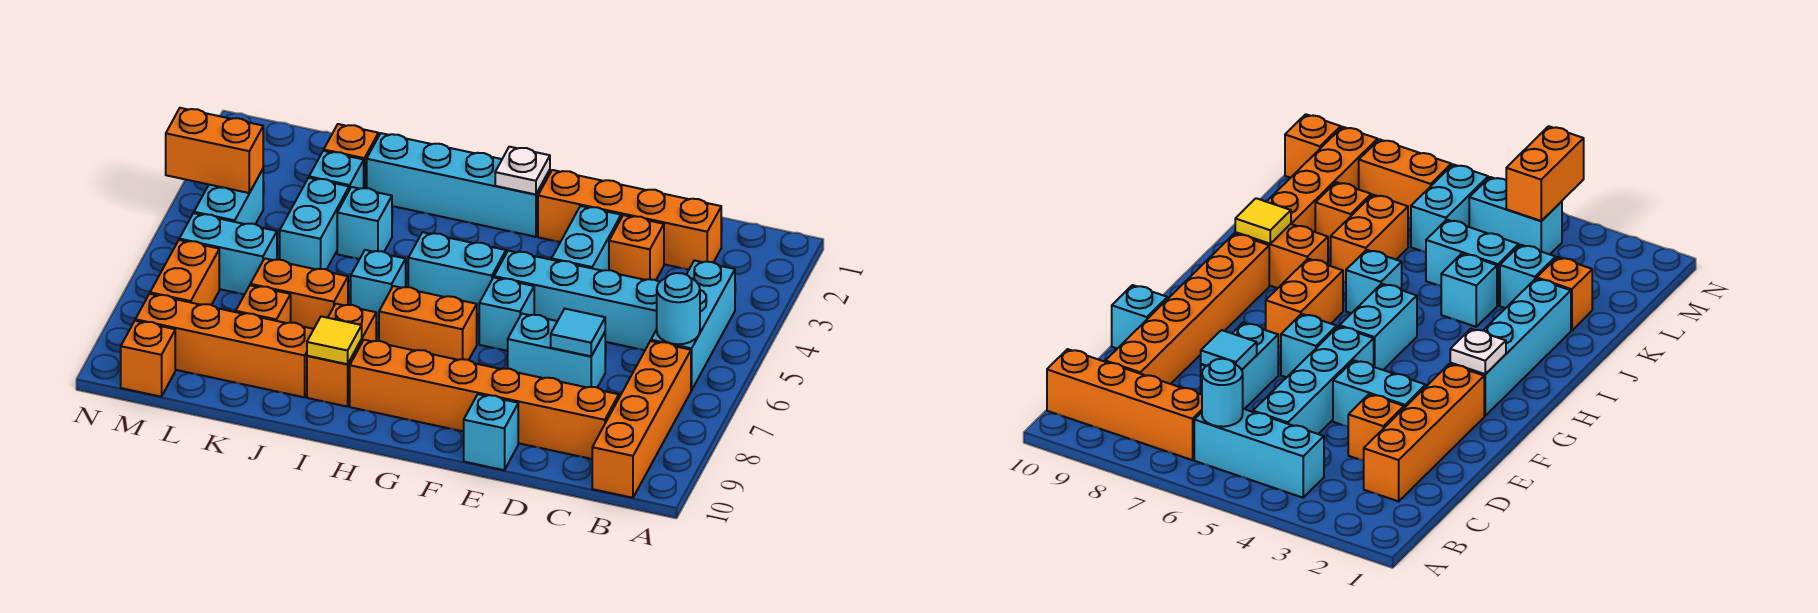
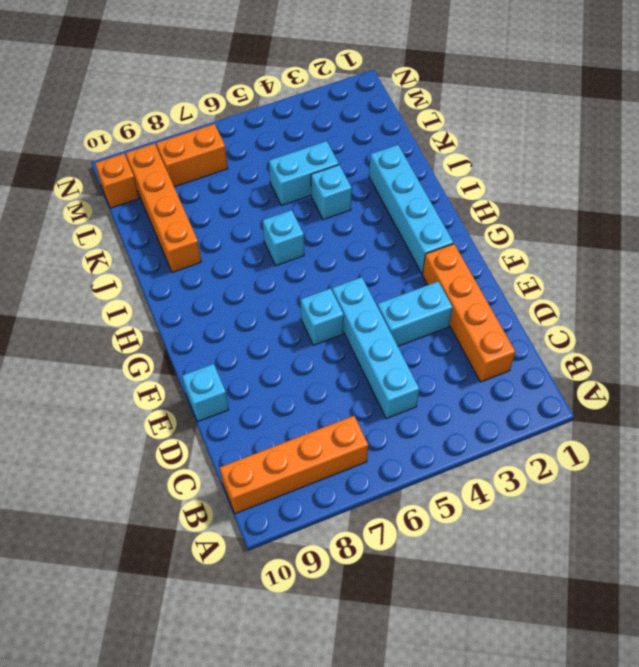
none -> cyan 1x3 brick [651,260,735,390]
none -> orange 1x6 brick [350,340,619,459]
none -> orange 1x1 brick [609,215,664,280]
none -> cyan 1x2 brick [508,314,605,388]

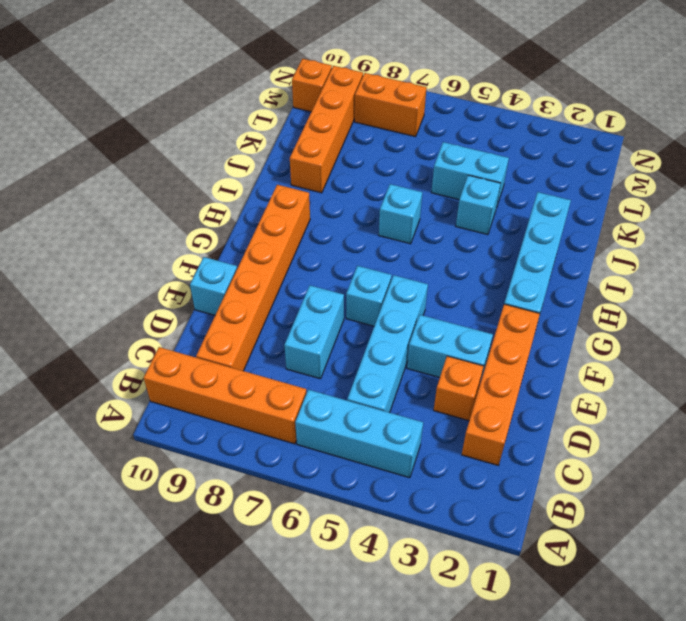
none -> cyan 1x2 brick [408,232,506,315]
none -> orange 1x2 brick [379,286,477,360]
none -> orange 1x2 brick [307,304,376,407]
none -> orange 1x2 brick [250,258,348,329]

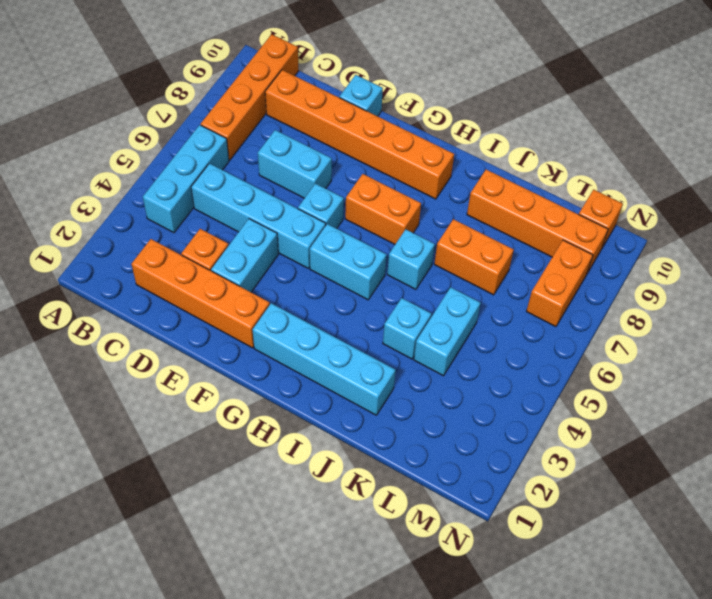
none -> orange 1x2 brick [307,304,376,407]
none -> orange 1x1 brick [324,124,378,188]
none -> cyan 1x1 brick [309,151,364,190]
none -> orange 1x1 brick [236,285,291,323]

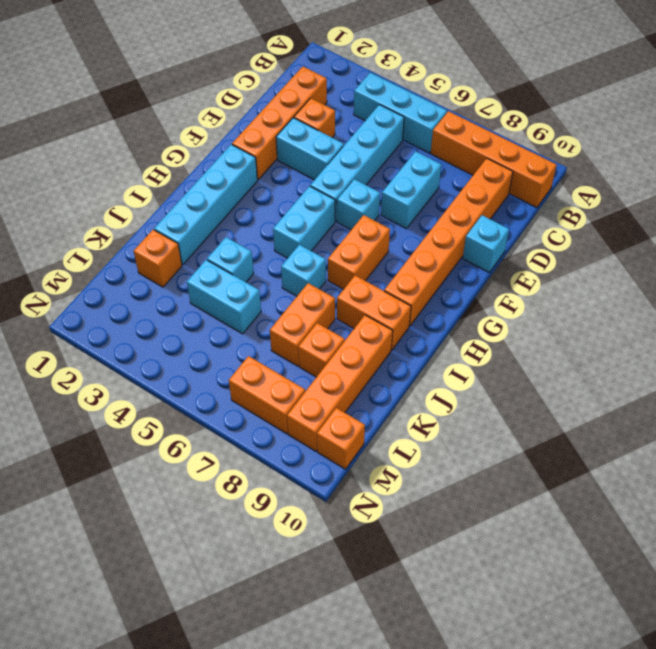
none -> cyan 1x1 brick [309,151,364,190]
none -> cyan 1x2 brick [179,213,277,294]
none -> cyan 1x2 brick [194,169,263,224]
none -> cyan 1x1 round brick [657,273,700,344]

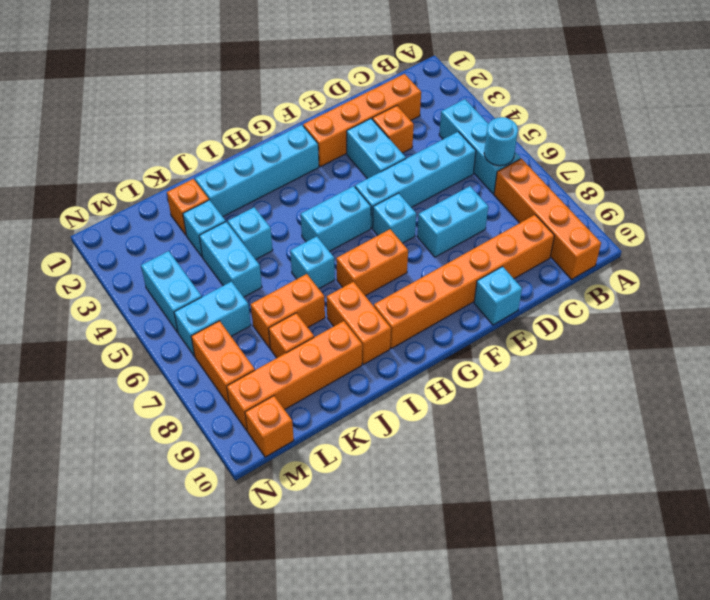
none -> cyan 1x1 tile [551,309,605,356]
none -> white 1x1 plate [495,147,550,194]
none -> yellow 1x1 tile [307,316,362,364]
none -> orange 1x2 brick [166,108,263,193]

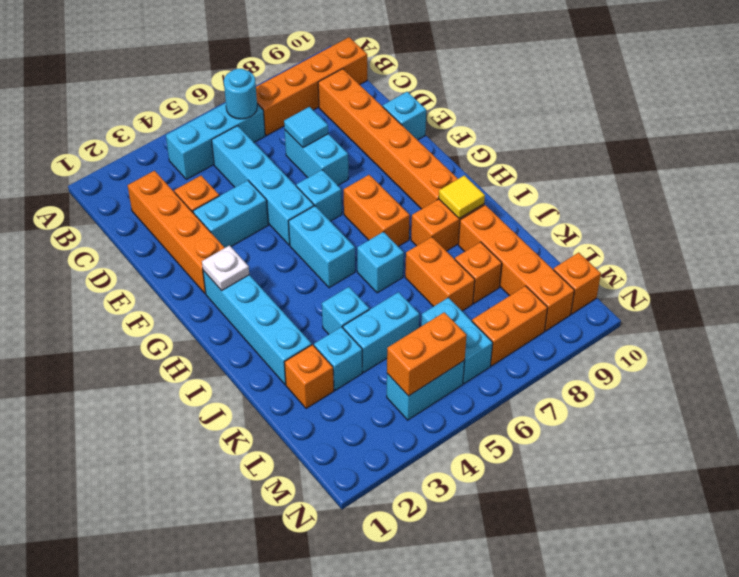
orange 1x2 brick [387,312,467,396] -> orange 1x2 brick turned to [166,108,263,193]

